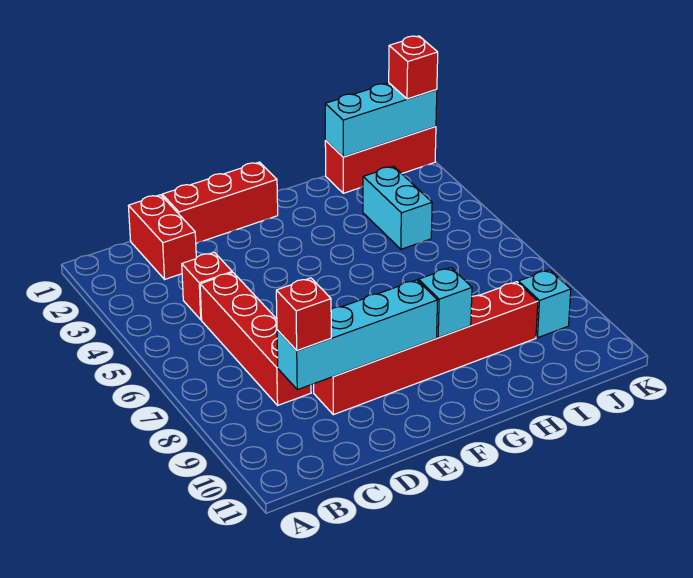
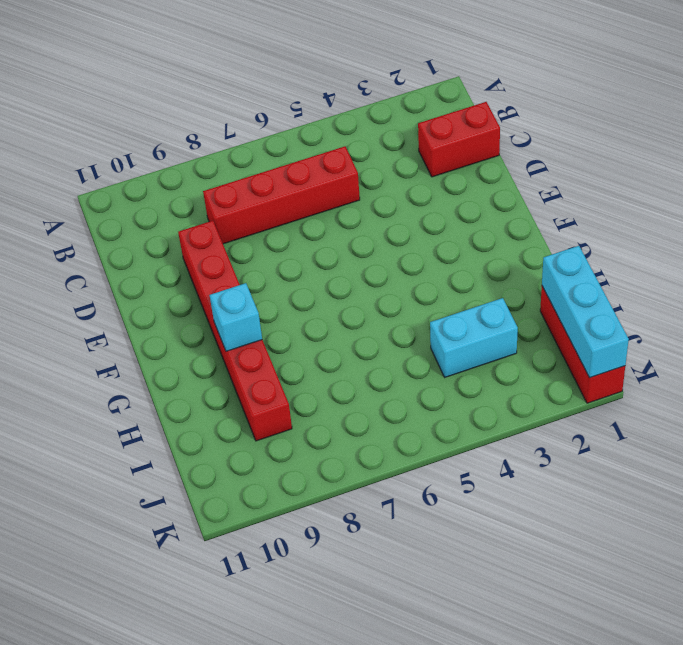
none -> red 1x1 brick [182,252,232,320]
none -> red 1x3 brick [162,162,278,243]
none -> cyan 1x1 brick [518,270,571,338]

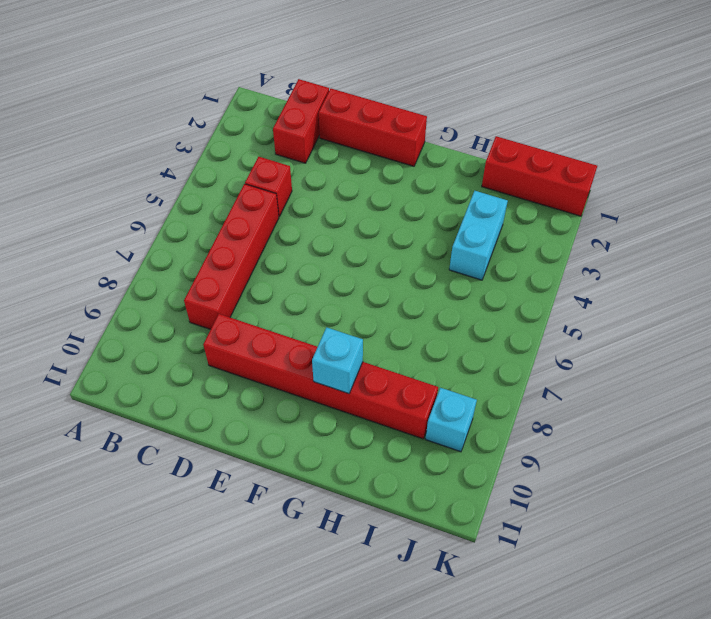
none -> cyan 1x4 brick [277,280,438,390]
none -> cyan 1x3 brick [325,83,437,157]
none -> red 1x1 brick [276,278,331,351]

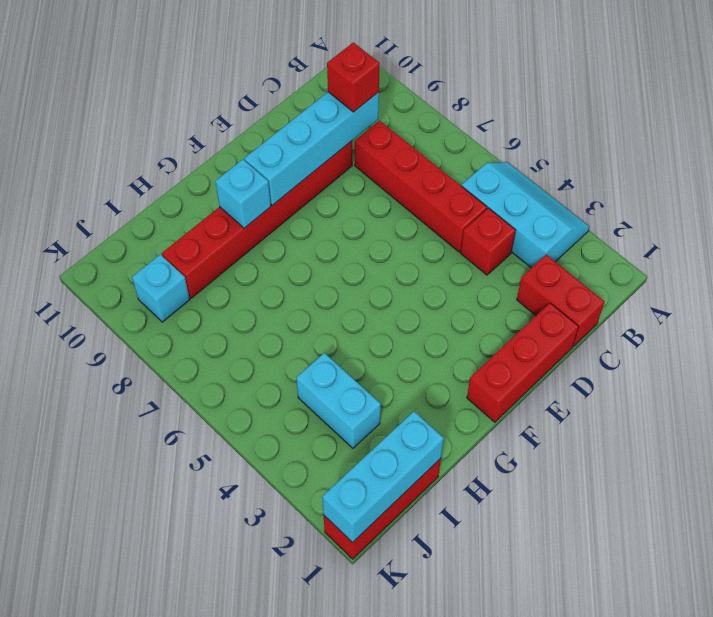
cyan 2x3 slope [462,162,590,268] -> none
none -> red 1x1 brick [389,36,438,99]

